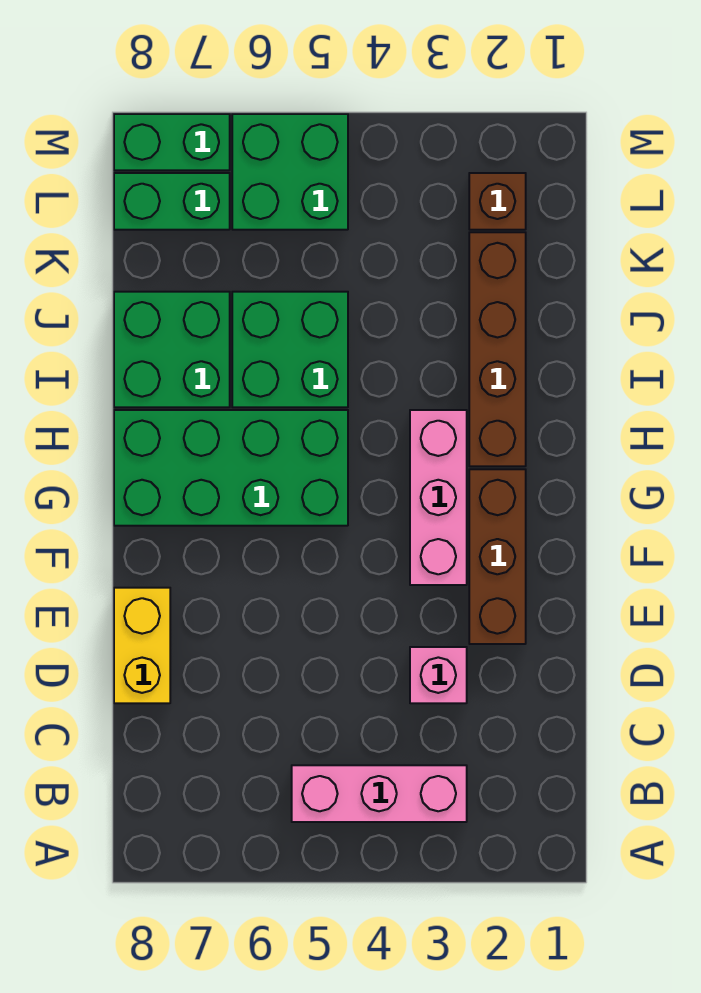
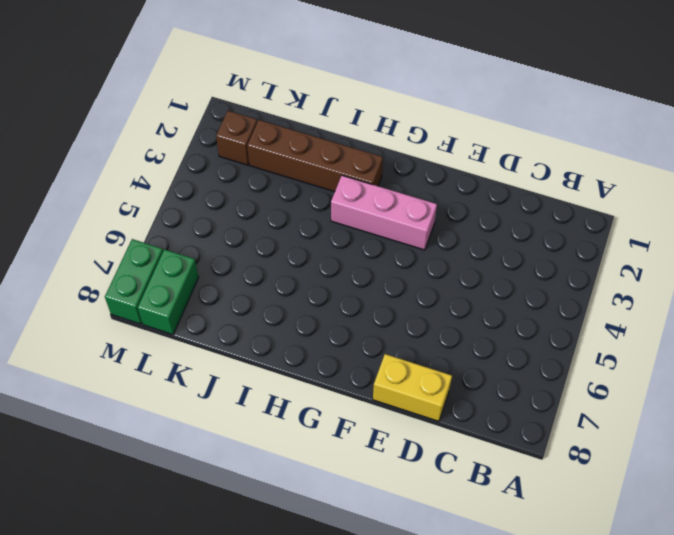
none -> pink 1x3 brick [292,765,467,822]
none -> pink 1x1 brick [410,647,467,703]
none -> brown 1x3 brick [469,469,526,644]

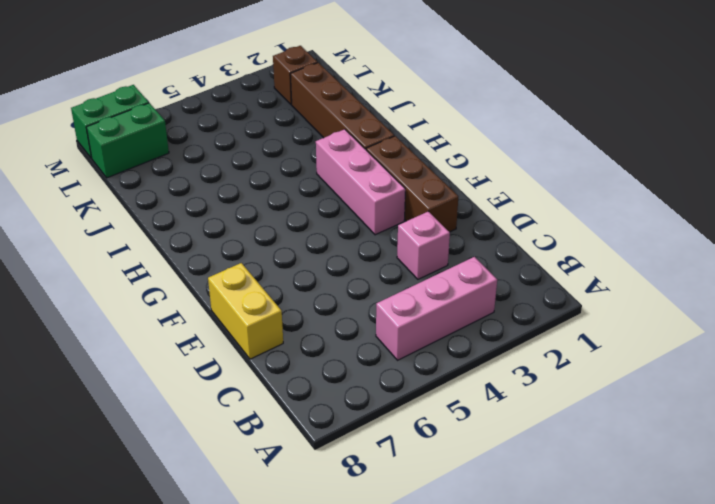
none -> green 2x4 brick [114,410,348,526]
none -> green 2x2 brick [232,292,348,407]
none -> green 2x2 brick [114,292,230,407]

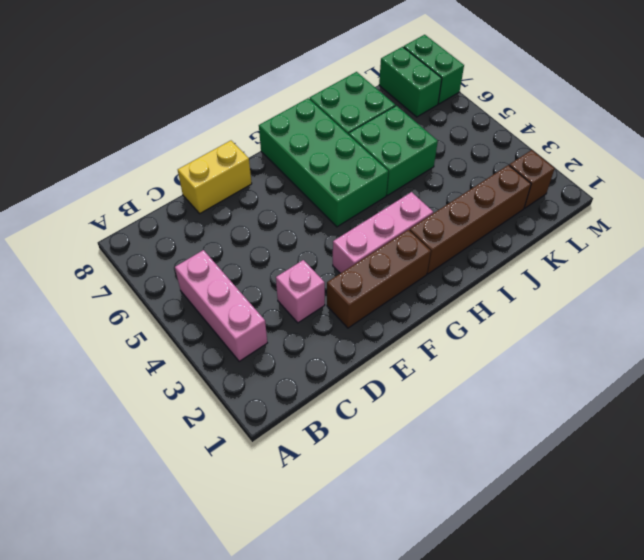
none -> green 2x2 brick [232,114,348,230]

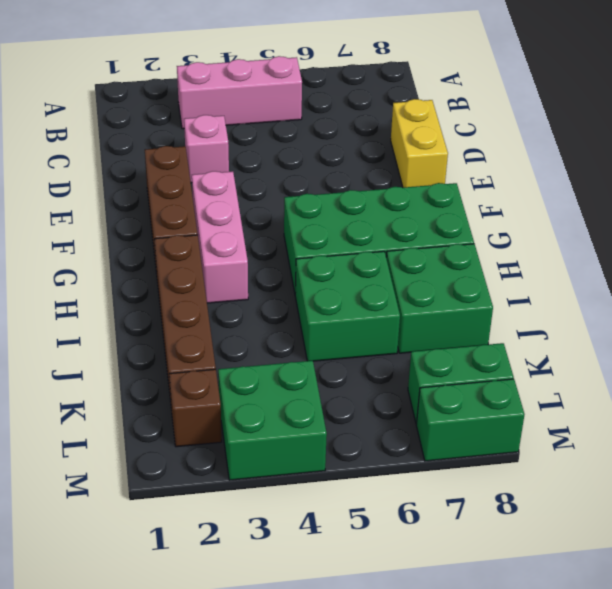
green 2x2 brick [218,361,327,480] -> green 2x2 brick moved to [232,114,348,230]

